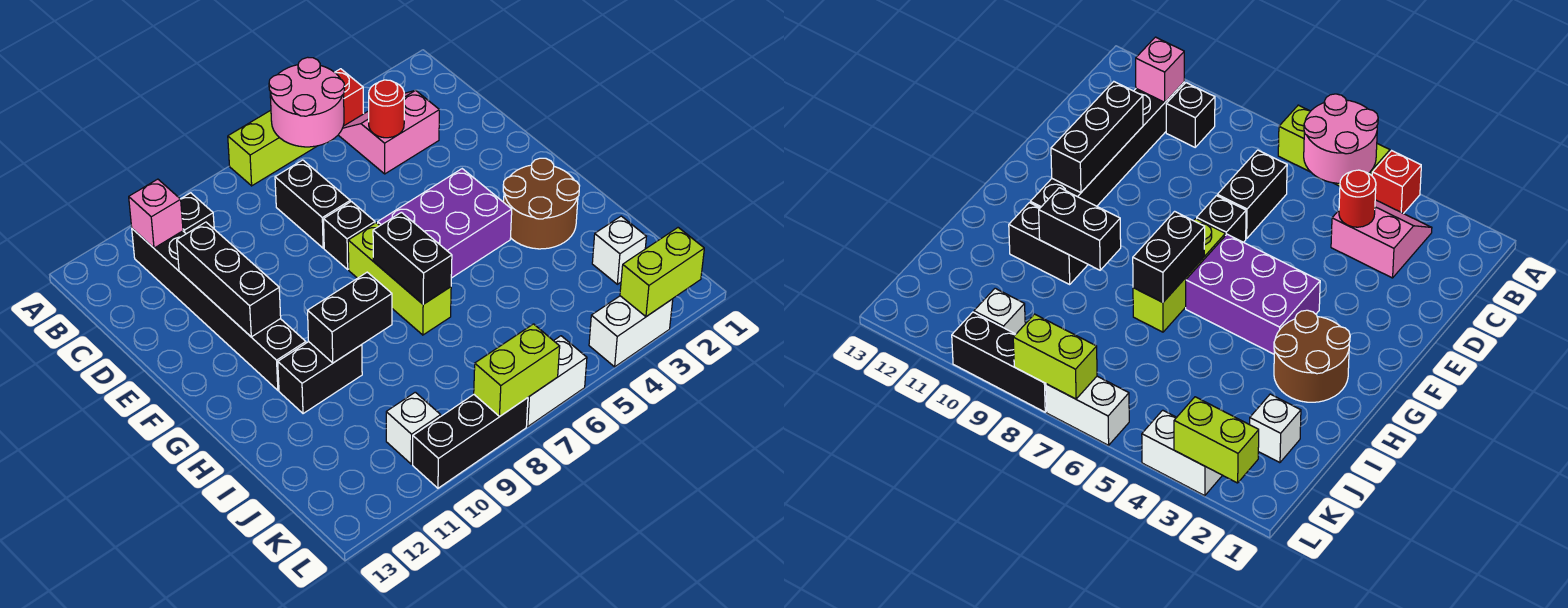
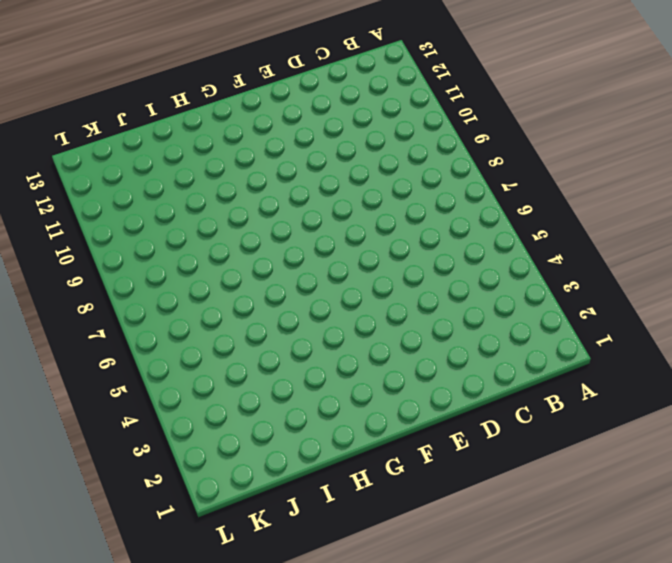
none -> red 1x1 brick [335,69,364,126]
none -> lime 1x3 brick [228,110,317,186]
none -> pink 2x2 slope [339,90,439,174]

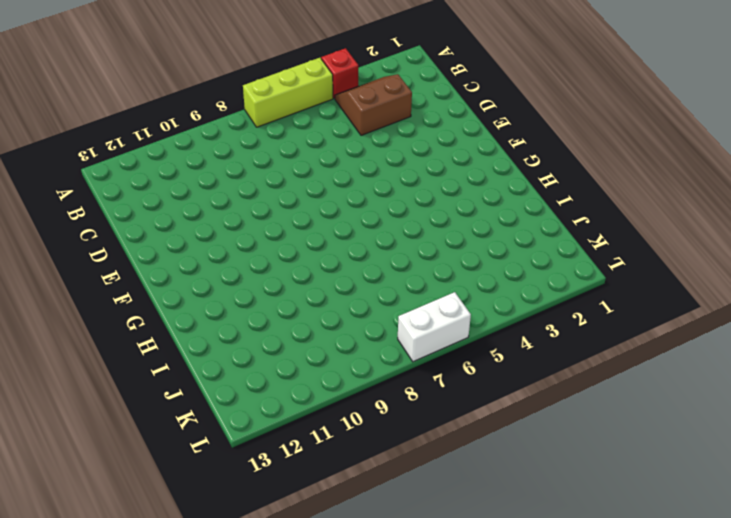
brown 2x2 slope [335,74,412,135] -> pink 2x2 slope [339,90,439,174]
none -> black 1x1 brick [181,193,214,234]
none -> black 1x6 brick [132,229,306,390]
none -> black 1x2 brick [275,160,350,248]

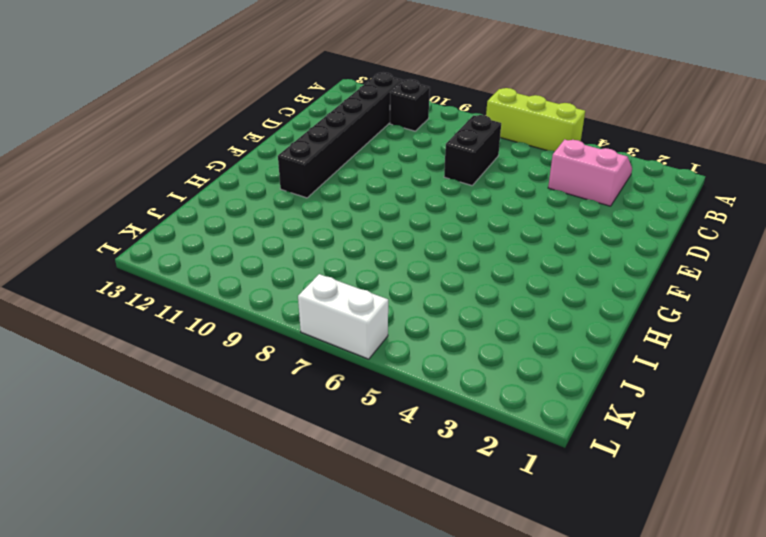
none -> red 1x1 brick [335,69,364,126]
none -> black 1x1 brick [324,202,375,269]
none -> purple 2x3 brick [378,169,512,278]

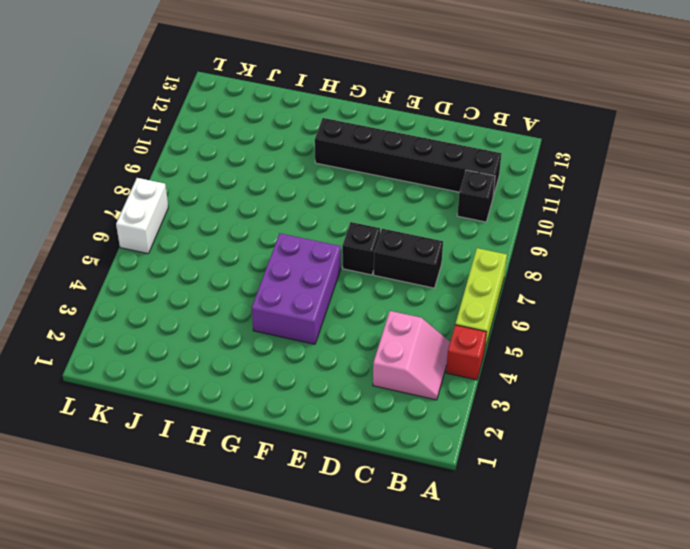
none -> lime 1x3 brick [348,223,451,335]
none -> brown 2x2 round brick [503,158,580,249]
none -> black 1x2 brick [278,342,362,414]

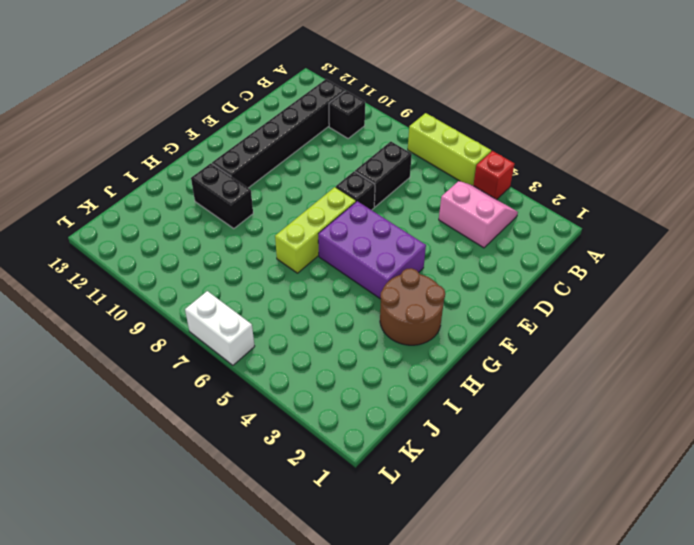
none -> white 1x1 brick [592,216,646,284]
none -> white 1x1 brick [386,392,441,464]
none -> white 1x2 brick [589,296,673,367]

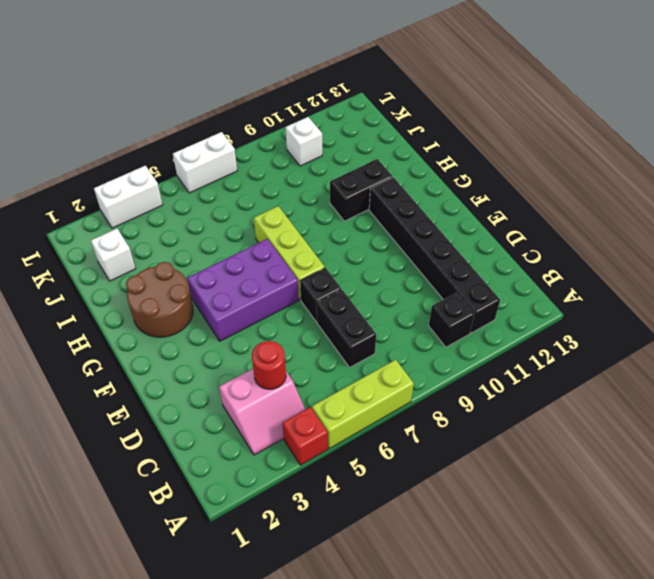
none -> black 1x3 brick [413,395,528,488]
none -> pink 2x2 round brick [269,57,344,147]
none -> pink 1x1 brick [129,179,183,248]

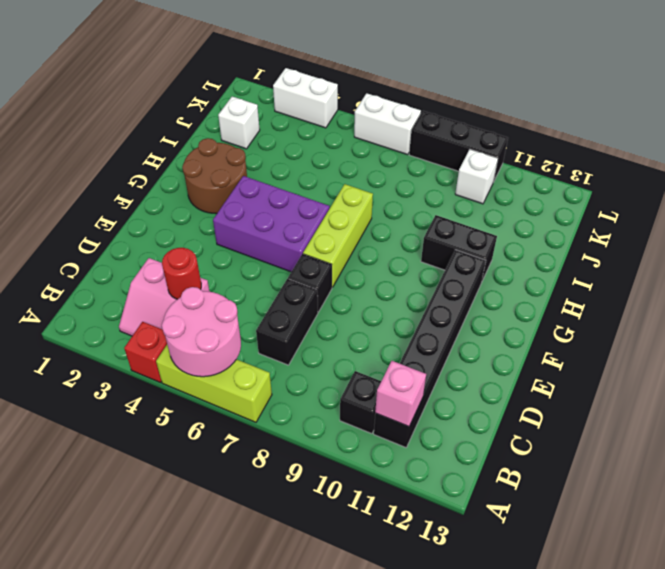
none -> black 1x3 brick [177,222,281,337]
none -> black 1x2 brick [373,212,452,304]
none -> black 1x2 brick [308,272,392,363]

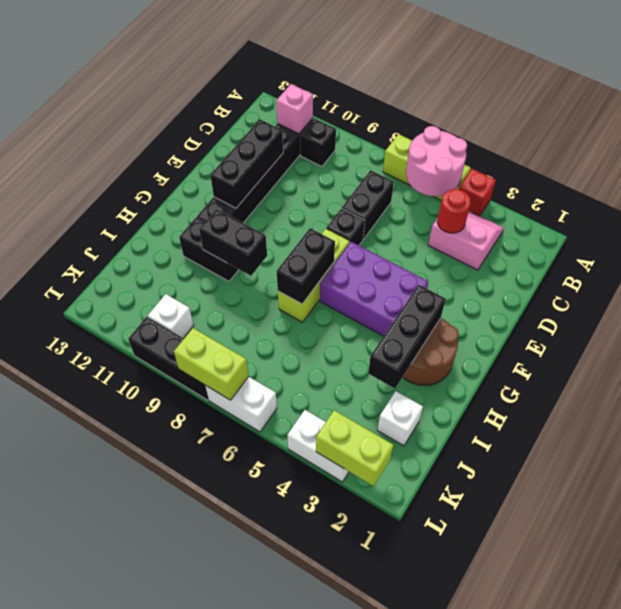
black 1x3 brick [368,285,446,389] -> none

